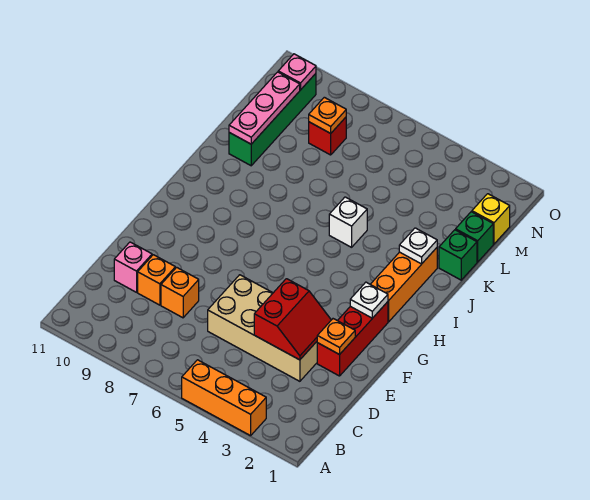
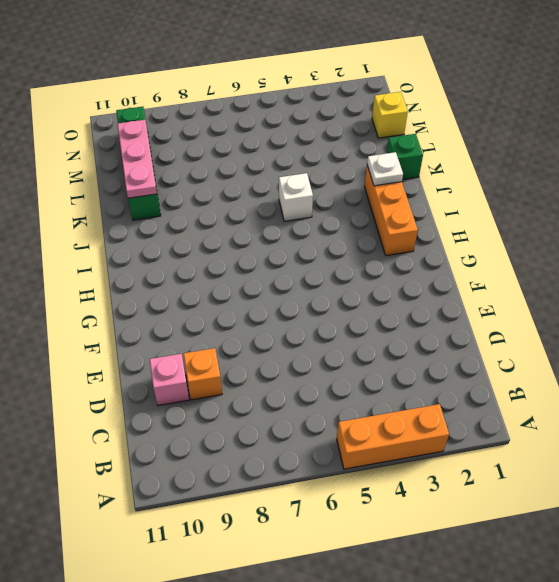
none -> tan 2x4 brick [208,275,317,381]
none -> orange 1x1 brick [161,267,199,318]
none -> red 1x3 brick [317,302,388,376]

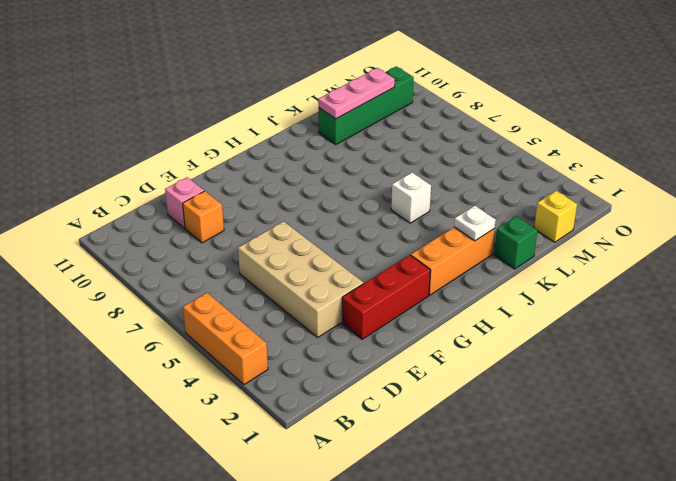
none -> orange 1x1 brick [161,267,199,318]
none -> green 1x1 brick [456,212,493,262]
none -> red 1x1 brick [309,117,346,155]

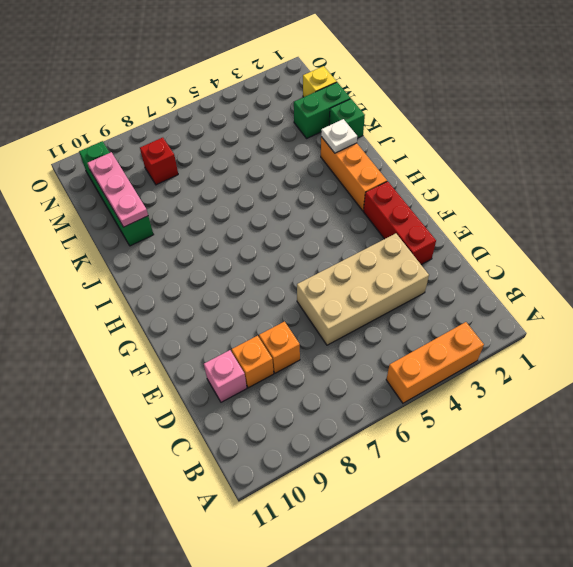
green 1x2 brick [294,82,351,138] -> green 1x1 brick [456,212,493,262]
none -> white 1x1 brick [329,197,367,247]
none -> red 2x2 slope [254,279,331,360]
none -> orange 1x1 plate [317,319,355,355]

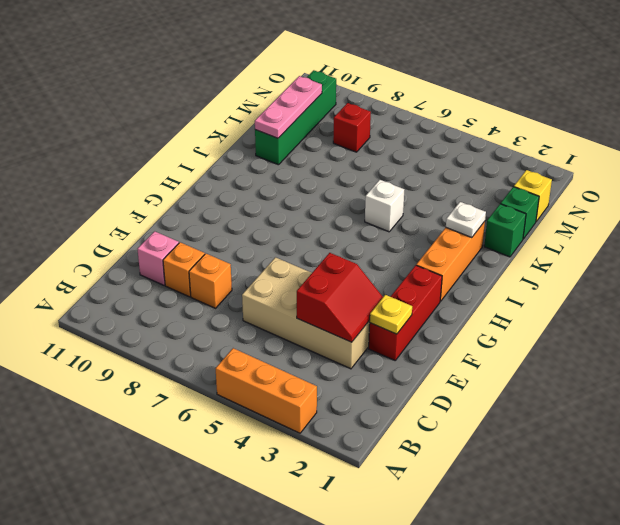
yellow 1x1 plate [369,295,412,334] -> orange 1x1 plate [317,319,355,355]
none -> white 1x1 plate [350,282,388,318]
none -> orange 1x1 plate [309,97,346,133]
none -> pink 1x1 plate [278,54,316,90]

